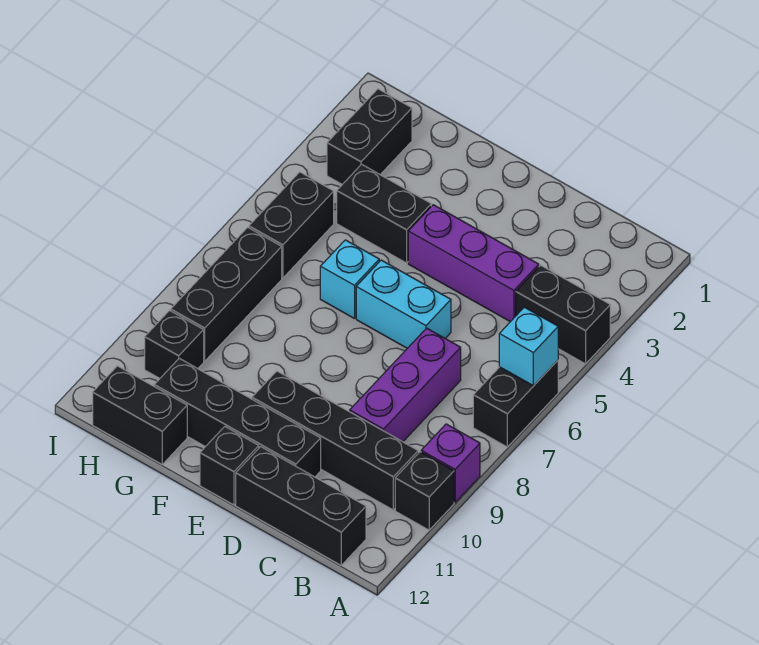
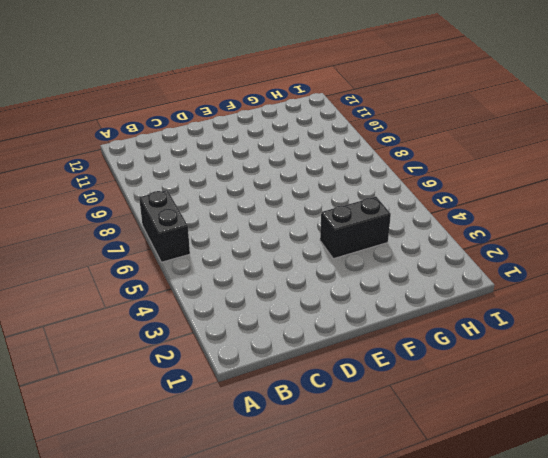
none -> black 1x2 brick [516,265,610,364]
none -> purple 1x1 brick [421,424,480,502]
none -> black 1x1 brick [395,452,454,530]

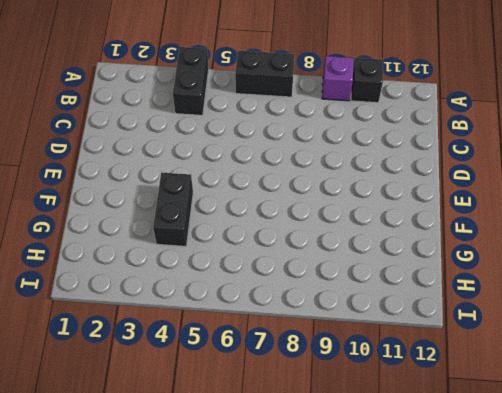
none -> black 1x4 brick [252,371,418,510]
none -> black 1x3 brick [236,447,366,565]
none -> purple 1x3 brick [408,205,539,322]

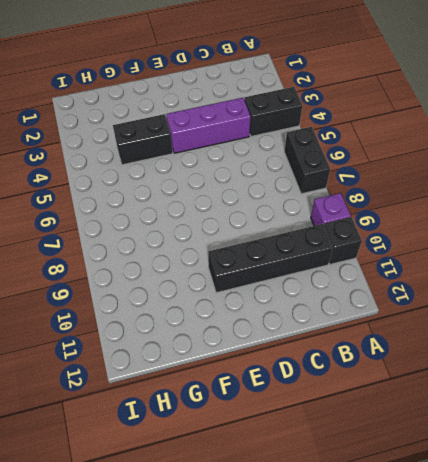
none -> black 1x3 brick [236,447,366,565]
none -> purple 1x3 brick [350,328,461,442]
none -> cyan 1x2 brick [356,260,451,348]

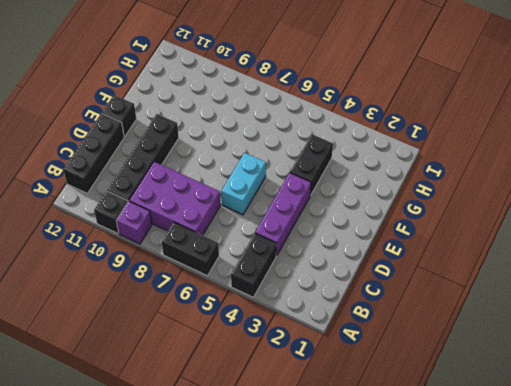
purple 2x3 brick [129,162,220,235] -> purple 1x3 brick [350,328,461,442]
none -> black 1x4 brick [154,358,321,477]
none -> cyan 1x1 brick [320,240,379,319]
none -> black 1x2 brick [93,366,187,464]

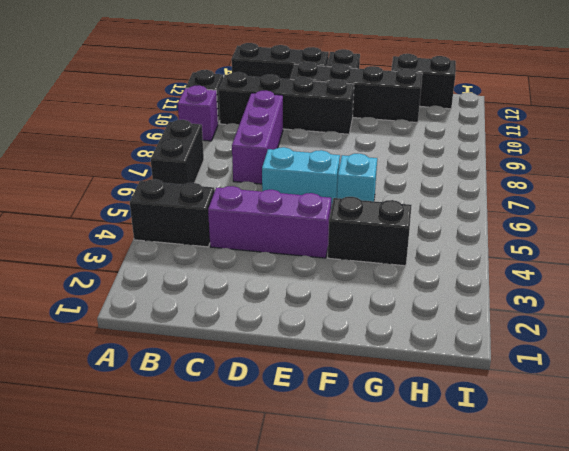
none -> black 1x2 brick [327,89,412,184]
none -> black 1x2 brick [249,172,334,278]
none -> black 1x3 brick [171,227,282,361]

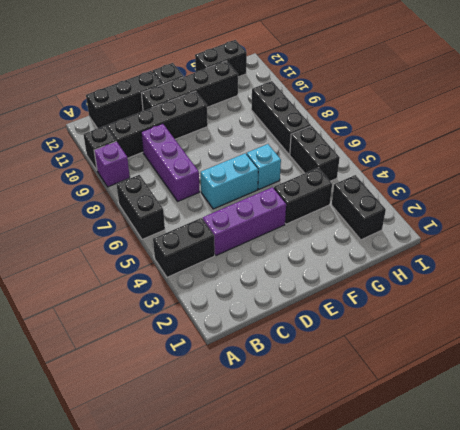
none -> black 1x1 brick [145,311,204,378]
none -> cyan 1x1 brick [499,307,558,386]

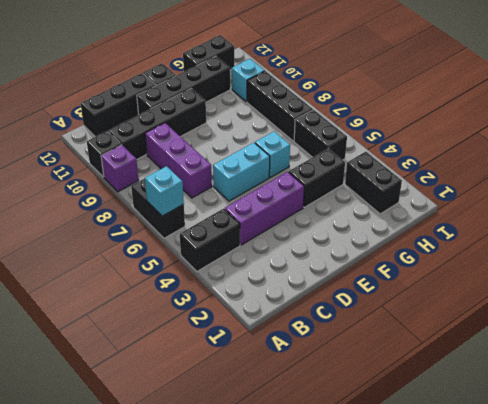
cyan 1x1 brick [232,59,265,102] -> black 1x1 brick [145,311,204,378]

